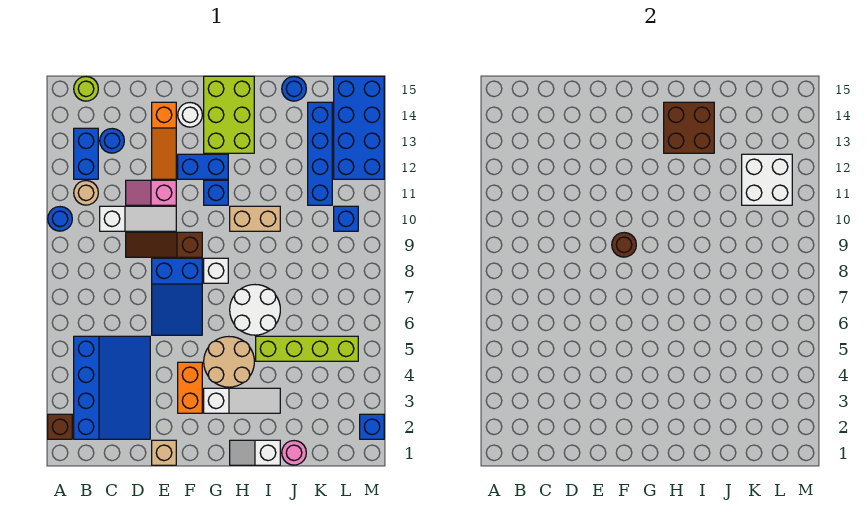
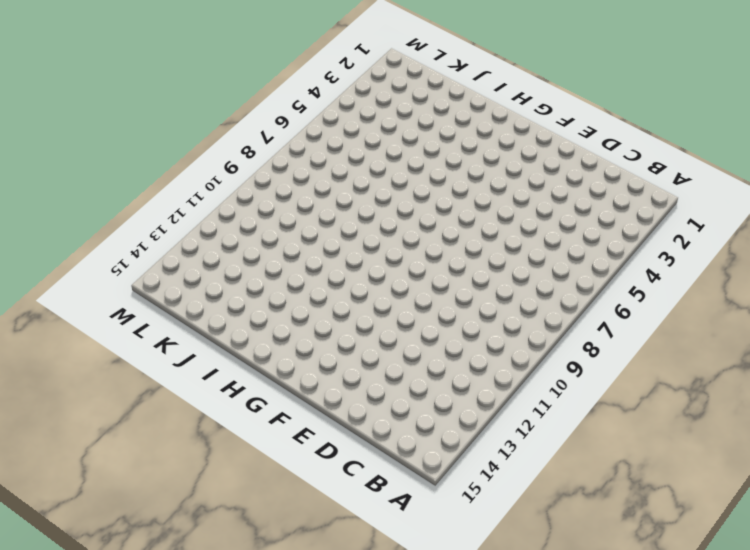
none -> brown 1x1 brick [48,414,72,439]
none -> blue 1x1 round brick [48,207,72,231]
none -> blue 3x4 slope [74,336,150,439]
none -> tan 1x1 round brick [74,181,98,205]

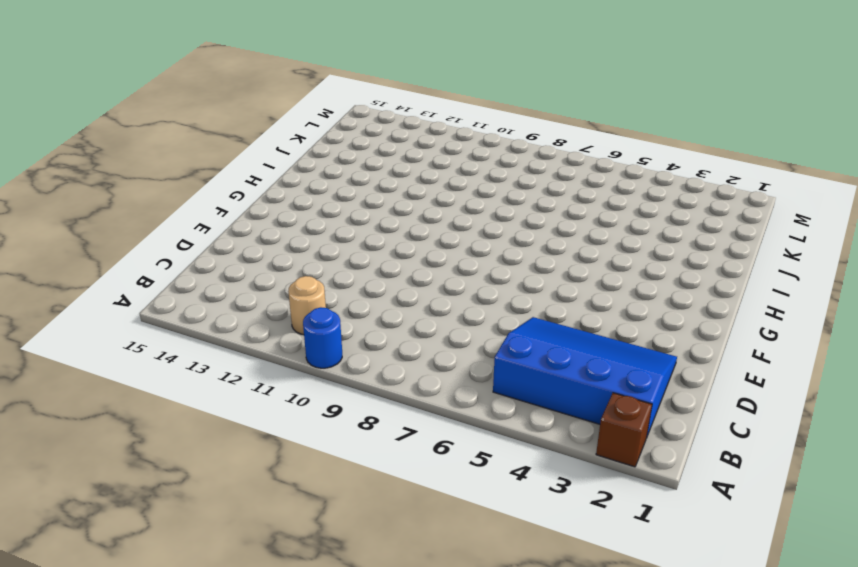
none -> blue 1x2 brick [74,128,98,179]
none -> lime 1x1 round brick [74,77,98,101]
none -> white 1x3 slope [100,206,176,231]
none -> blue 1x1 round brick [100,129,124,153]

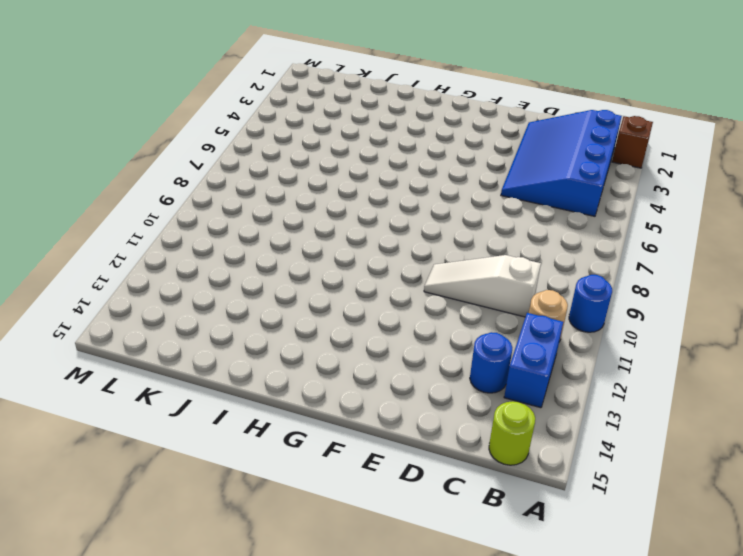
none -> brown 1x3 slope [126,232,202,257]
none -> pink 1x2 slope [126,180,176,205]
none -> tan 1x1 brick [152,440,176,465]
none -> blue 2x3 slope [152,258,202,335]

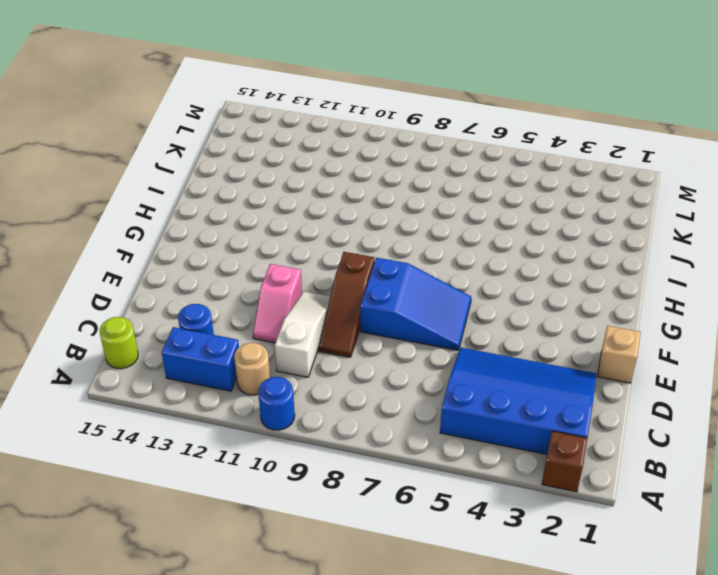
none -> orange 1x3 slope [152,102,176,179]
none -> orange 1x2 brick [178,362,202,413]
none -> blue 1x2 brick [178,154,228,179]
none -> white 1x1 round brick [178,103,202,127]

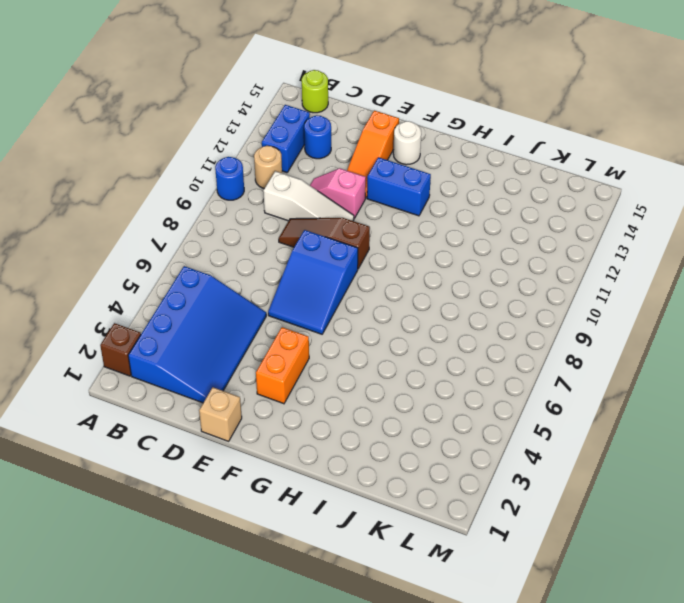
none -> white 1x3 slope [204,388,280,413]
none -> tan 2x2 round brick [204,337,254,387]
none -> white 1x1 brick [204,258,228,283]
none -> blue 1x1 brick [204,180,228,205]

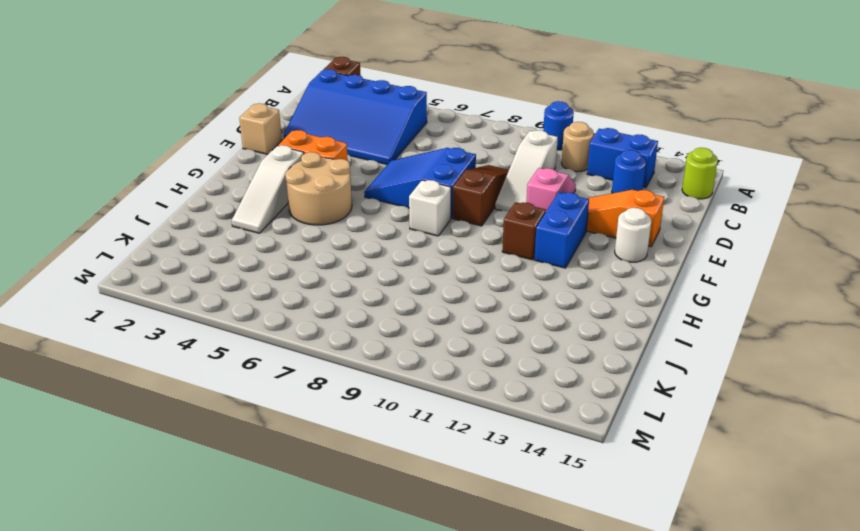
brown 1x1 brick [502,202,546,260] -> blue 1x1 brick [204,180,228,205]
none -> lime 2x3 brick [204,76,254,153]
none -> white 1x2 slope [230,440,280,465]
none -> white 2x2 round brick [230,285,280,335]
none -> tan 1x2 brick [230,206,280,231]

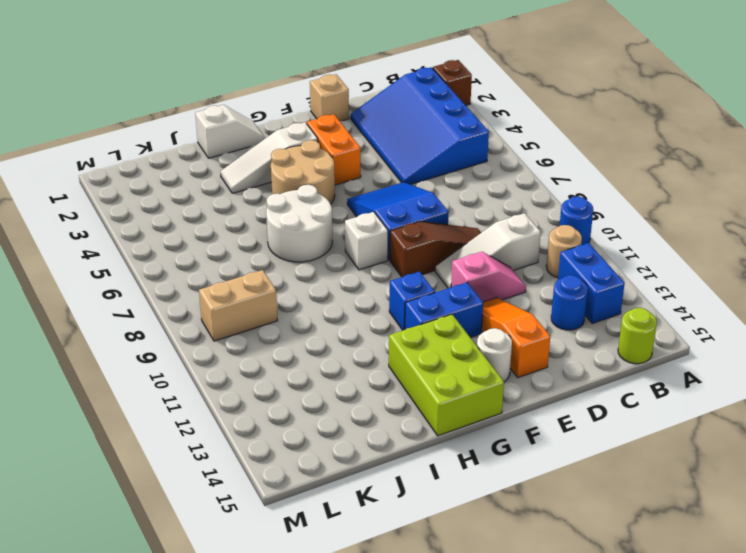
tan 1x2 brick [199,270,278,341] -> tan 1x2 brick moved to [230,206,280,231]
none -> lime 1x4 brick [256,336,358,361]
none -> pink 1x1 round brick [282,441,306,465]
none -> blue 1x1 round brick [282,77,306,101]
none -> blue 1x4 brick [308,102,332,205]

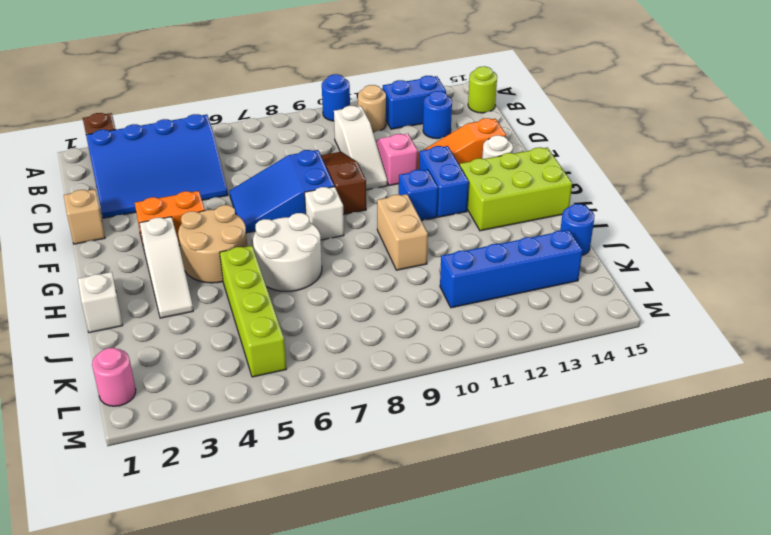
pink 1x1 round brick [92,348,136,406] -> pink 1x1 round brick moved to [282,441,306,465]
none -> blue 1x1 brick [334,206,358,231]
none -> blue 2x4 brick [334,76,384,179]
none -> blue 1x1 brick [360,414,384,439]
none -> brown 1x1 round brick [612,233,636,257]

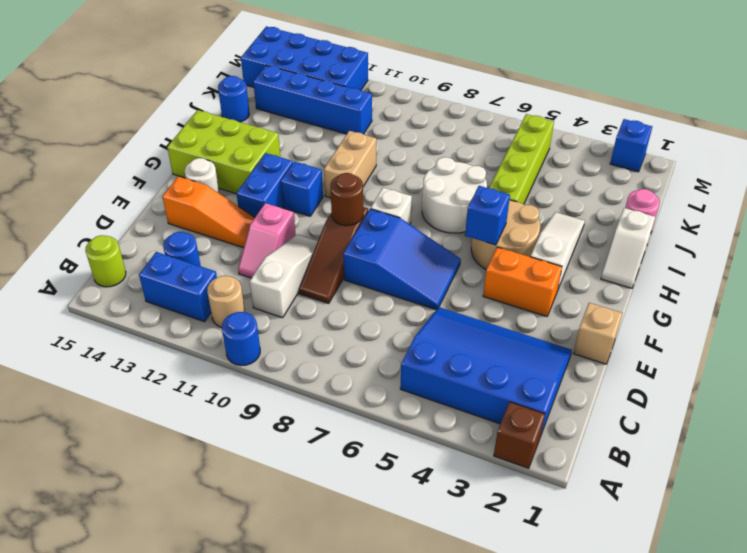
blue 1x1 brick [465,186,510,245] -> blue 1x1 brick moved to [334,206,358,231]
none -> brown 2x2 brick [664,102,714,153]
none -> white 2x2 brick [742,154,792,205]

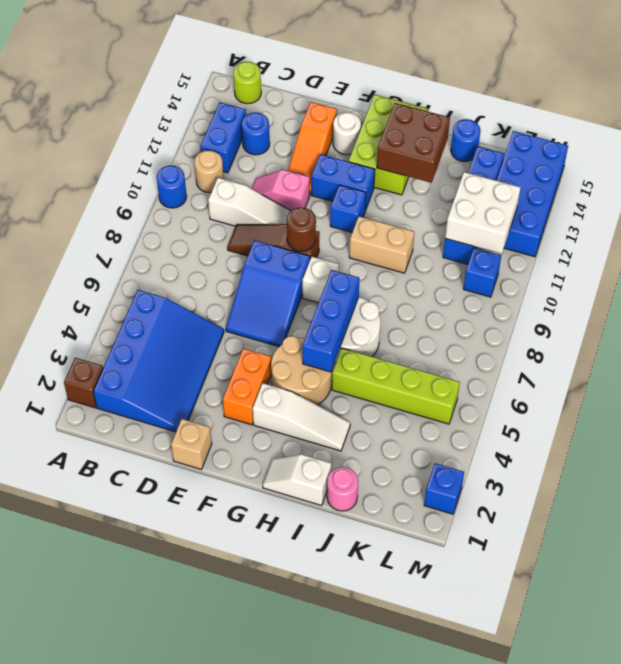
blue 1x3 brick [302,270,360,372] -> none

